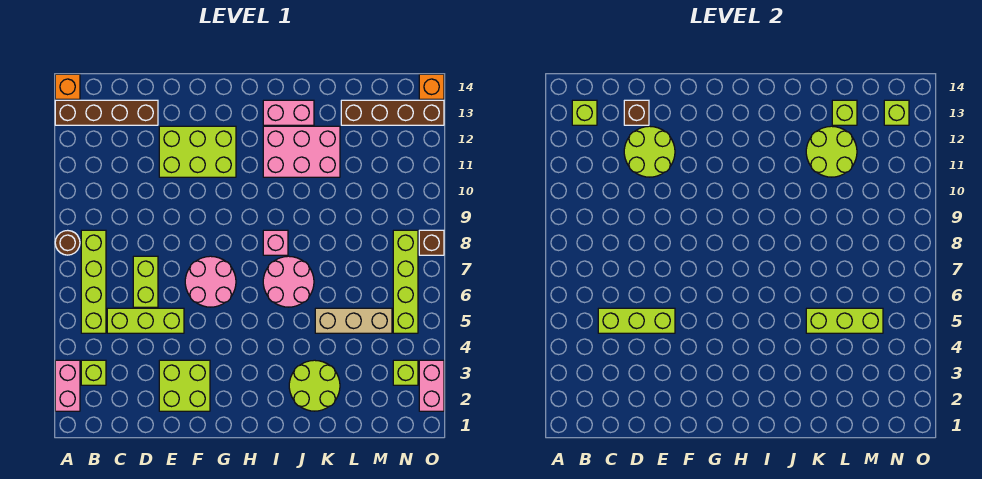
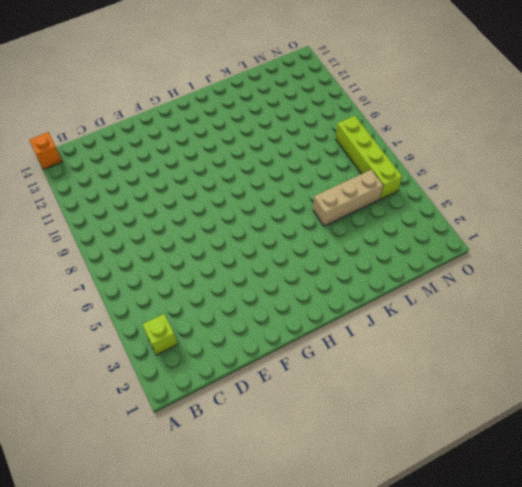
none -> pink 1x2 brick [55,360,80,411]
none -> brown 1x1 round brick [55,230,80,255]
none -> brown 1x4 brick [55,100,158,125]
none -> lime 1x4 brick [81,230,106,333]

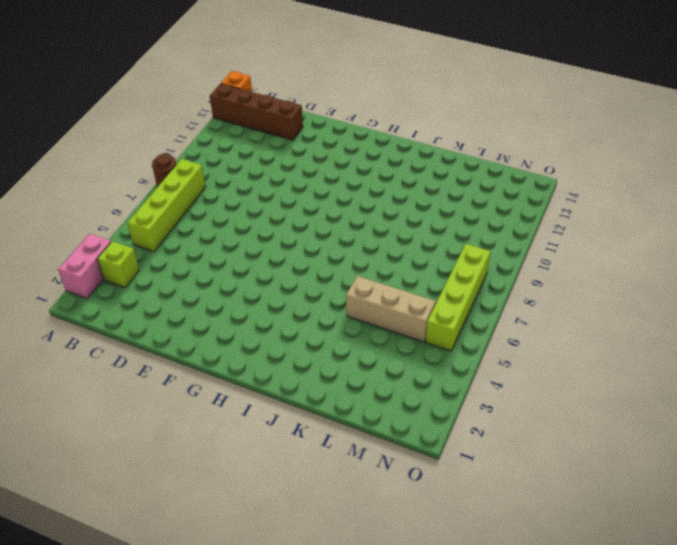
none -> lime 1x3 brick [107,308,184,333]
none -> lime 1x2 brick [133,256,158,307]
none -> lime 2x2 brick [159,360,210,411]
none -> lime 2x3 brick [159,126,236,177]

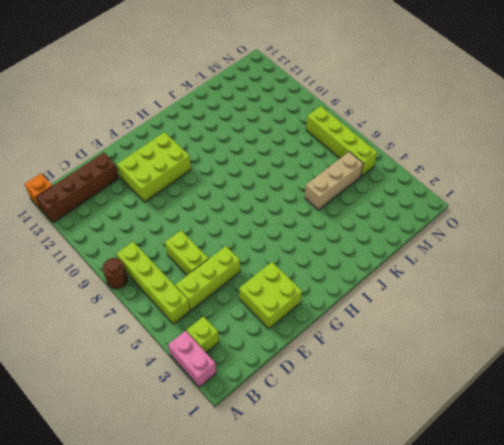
none -> pink 2x2 round brick [185,256,236,307]
none -> pink 2x2 round brick [263,256,314,307]
none -> pink 1x1 brick [263,230,288,255]
none -> pink 2x3 brick [263,126,340,177]

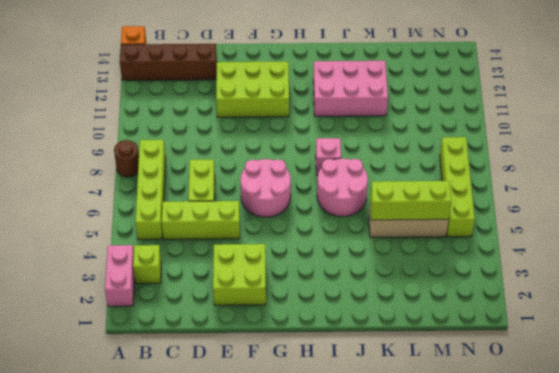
none -> pink 1x2 brick [263,100,314,125]
none -> lime 2x2 round brick [289,360,340,411]
none -> brown 1x4 brick [341,100,444,125]
none -> lime 1x1 brick [393,360,418,385]

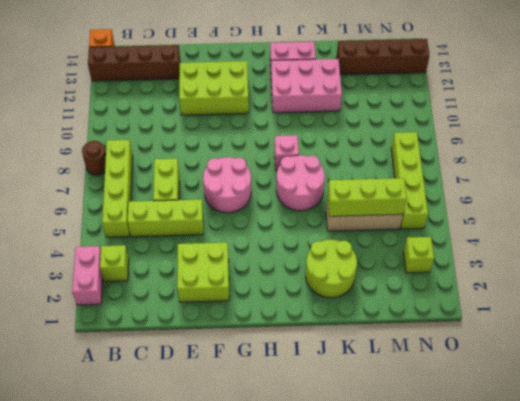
none -> pink 1x2 brick [419,360,444,411]
none -> brown 1x1 brick [419,230,444,255]
none -> orange 1x1 brick [419,74,444,99]
none -> lime 1x1 brick [572,100,597,125]

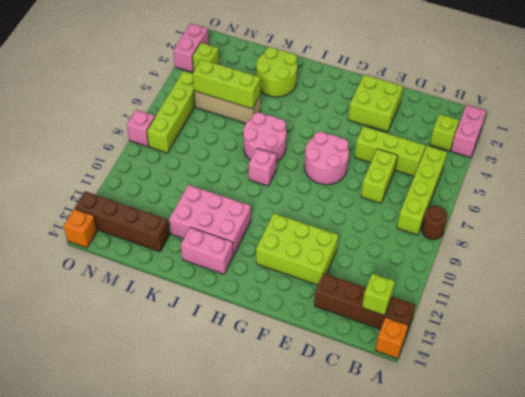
pink 1x1 brick [127,110,155,147] -> brown 1x1 brick [419,230,444,255]
none -> lime 1x3 brick [598,308,675,333]
none -> lime 2x2 round brick [624,126,675,177]
none -> brown 1x1 brick [624,100,649,125]
none -> lime 2x2 round brick [806,126,857,177]

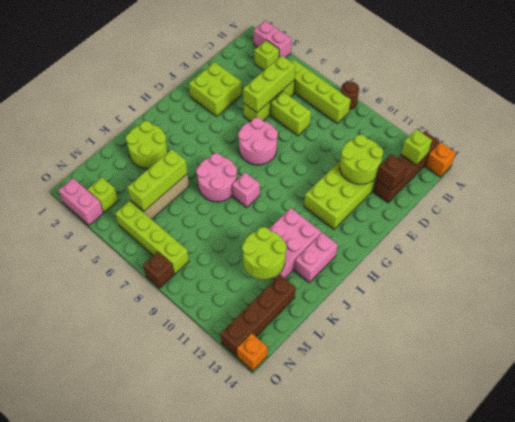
none -> lime 1x1 brick [832,100,857,125]
none -> lime 1x1 brick [884,100,909,125]

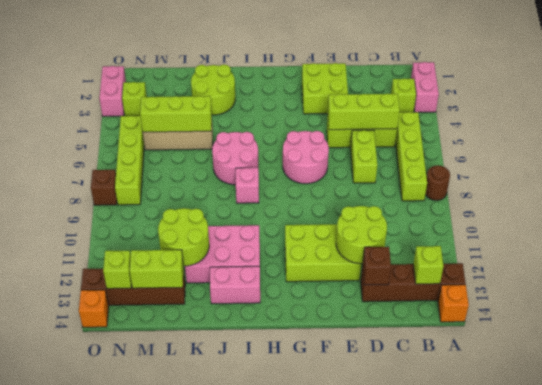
lime 1x2 brick [130,250,184,288] -> lime 1x1 brick [832,100,857,125]

